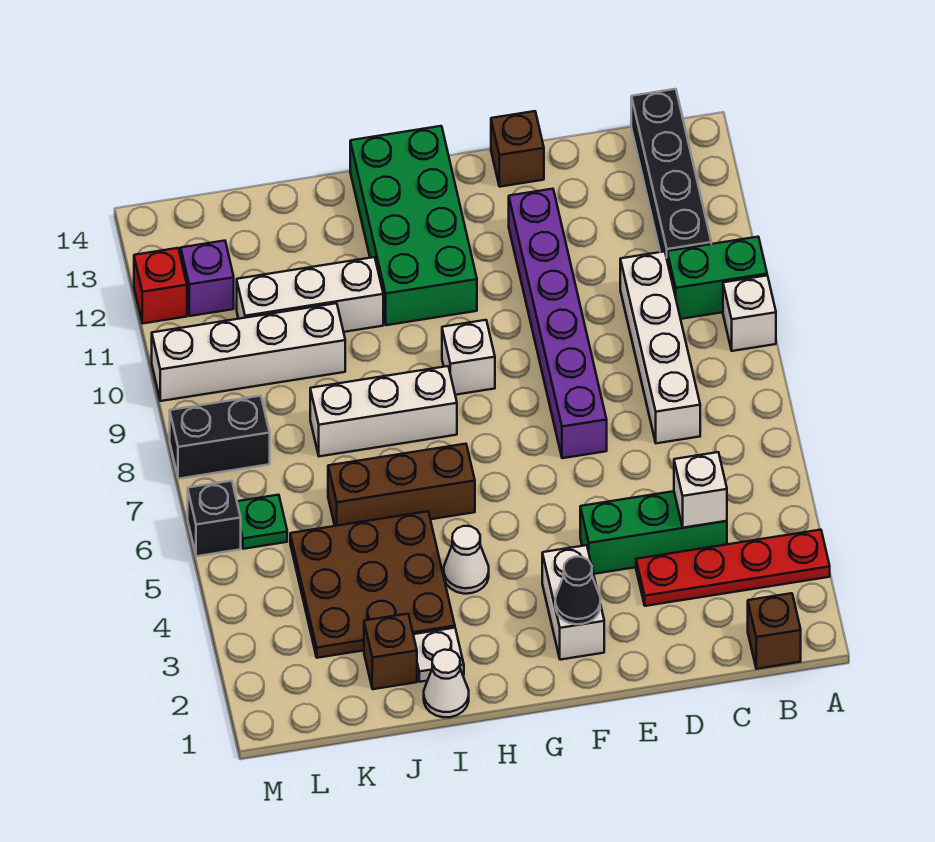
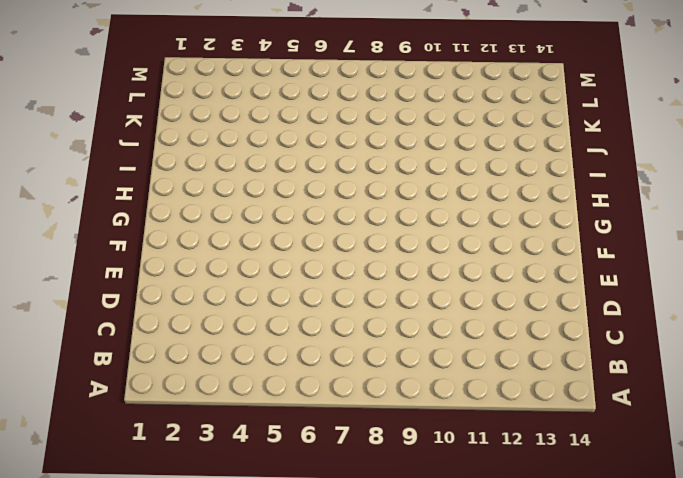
none -> red 1x4 plate [636,530,830,606]
none -> white 1x1 brick [723,275,776,351]
none -> green 1x2 brick [667,237,767,319]

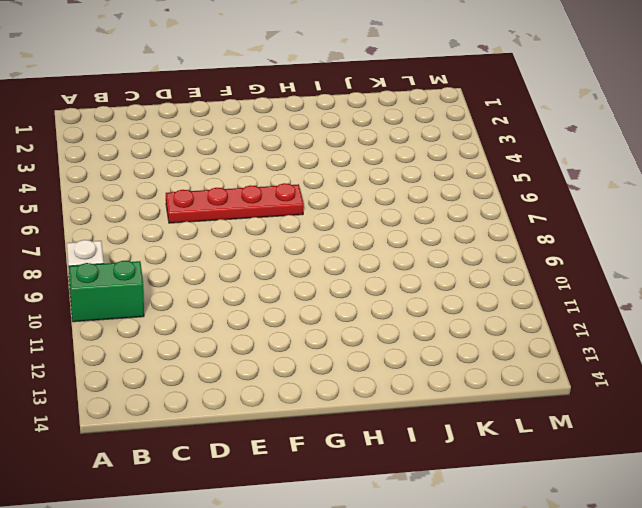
red 1x4 plate [166,183,304,223] -> red 1x4 plate moved to [636,530,830,606]
none -> brown 1x1 brick [748,593,801,669]
none -> black 1x4 brick [631,89,711,258]
none -> green 1x3 brick [580,491,727,574]

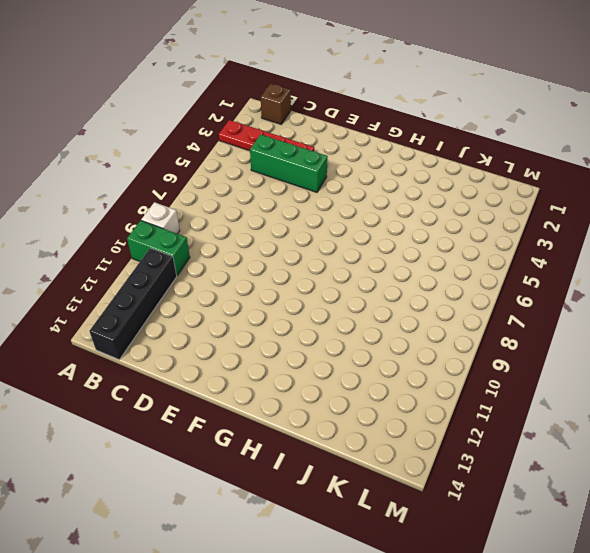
none -> white 1x4 brick [620,251,700,443]
none -> purple 1x6 brick [509,189,607,458]
none -> brown 1x1 brick [491,111,544,187]

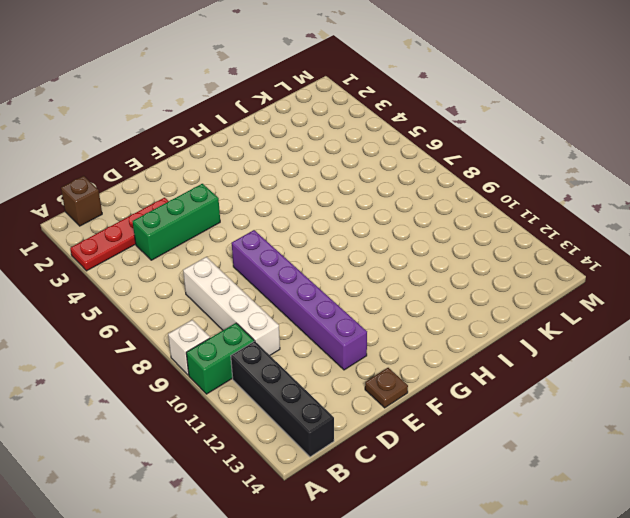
brown 1x1 plate [365,368,408,408] -> brown 1x1 brick [491,111,544,187]
none -> white 1x2 brick [542,545,604,660]
none -> white 1x1 brick [442,320,495,395]
none -> green 2x4 brick [350,126,477,325]

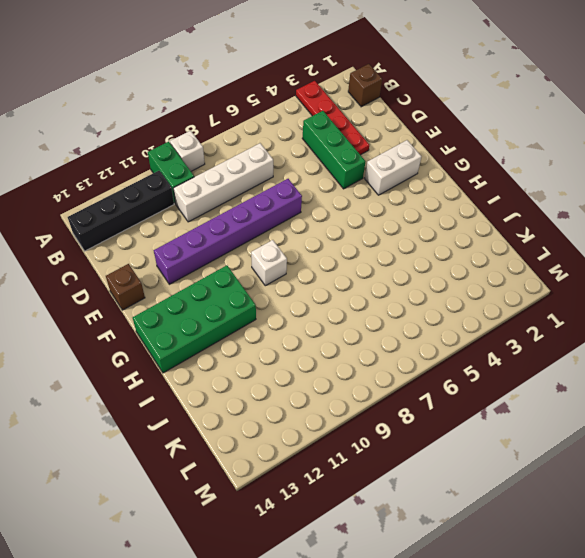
none -> white 1x1 cone [444,526,489,594]
none -> brown 1x3 brick [328,444,475,526]
none -> white 1x3 brick [310,366,457,456]

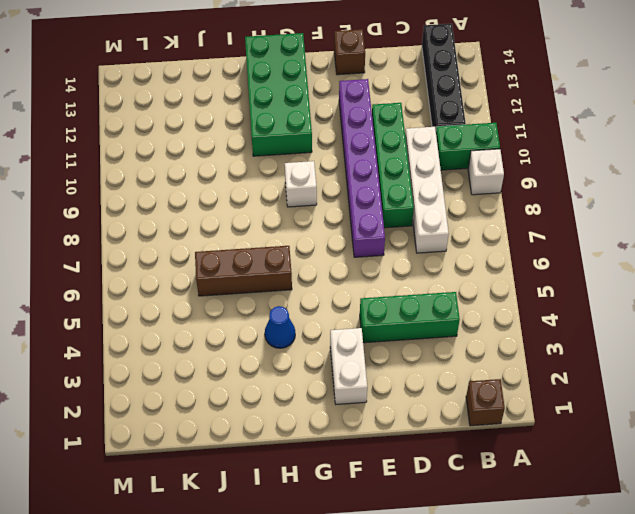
green 1x4 brick [372,103,414,228] -> none
blue 1x1 cone [265,306,295,348] -> white 1x1 cone [444,526,489,594]
none -> red 1x4 plate [636,530,830,606]
none -> white 1x3 brick [310,366,457,456]
none -> white 1x1 cone [424,650,469,717]

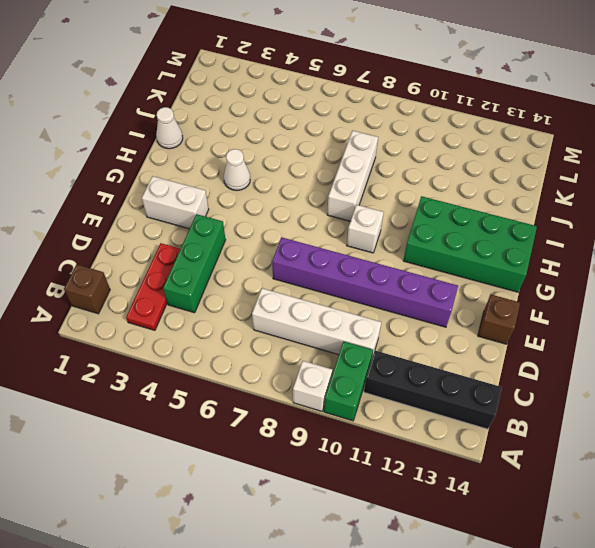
red 1x3 plate [126,243,180,330] -> red 1x4 plate [636,530,830,606]
none -> brown 1x3 brick [328,444,475,526]
none -> white 1x1 plate [413,628,464,682]
none -> brown 3x3 plate [290,511,455,658]

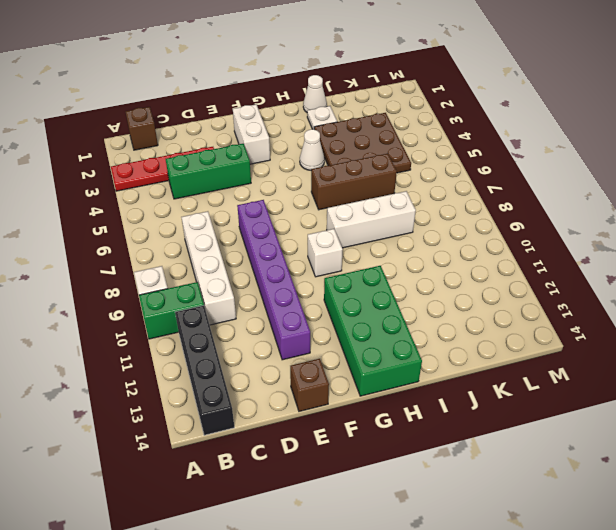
none -> white 1x3 brick [237,257,383,332]
none -> brown 1x1 brick [364,614,417,689]
none -> white 1x4 brick [152,303,345,401]

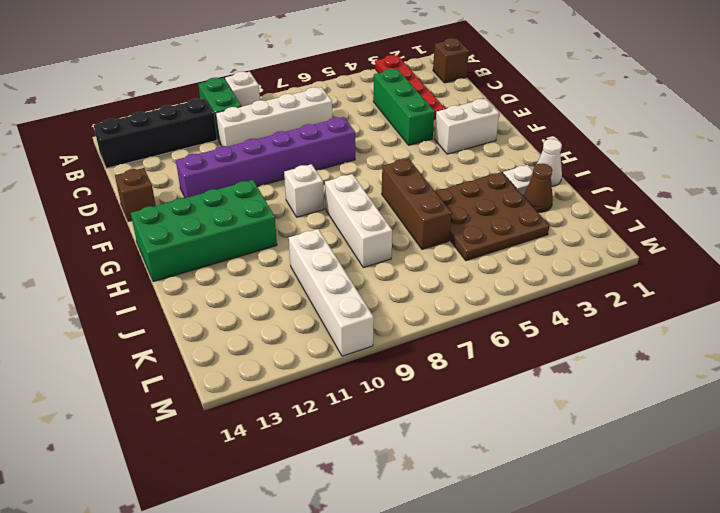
brown 1x1 cone [524,163,553,212] -> brown 1x1 brick [364,614,417,689]
none -> white 1x1 cone [444,526,489,594]
none -> white 1x3 brick [237,257,383,332]
none -> green 1x1 plate [237,495,287,549]

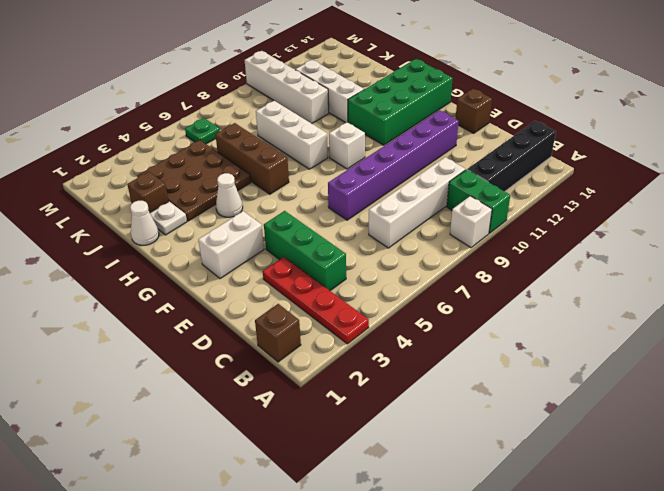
none -> black 1x2 brick [170,396,270,479]
none -> purple 1x1 brick [181,241,234,316]
none -> black 1x1 brick [188,481,241,556]

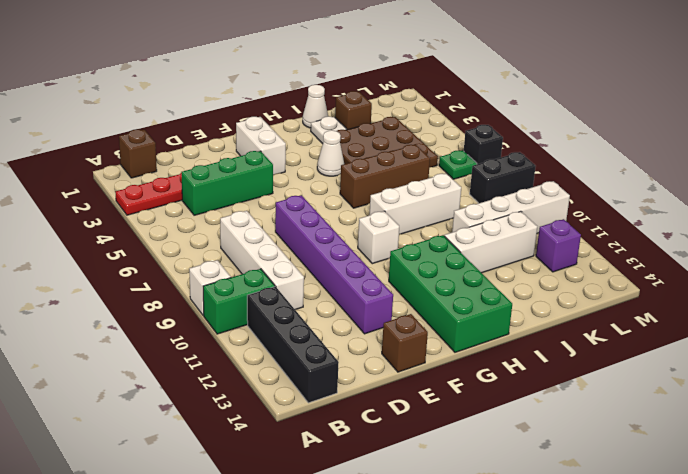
none -> red 1x1 brick [134,248,187,323]
none -> white 1x1 brick [674,452,727,528]
none -> black 1x1 cone [555,557,600,624]

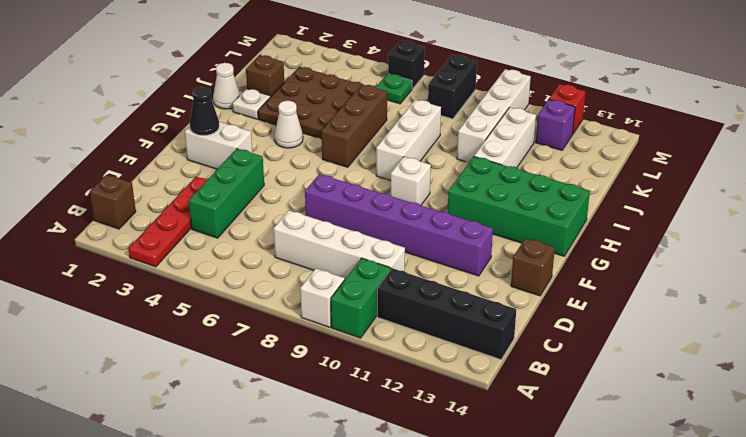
none -> white 1x1 brick [674,452,727,528]

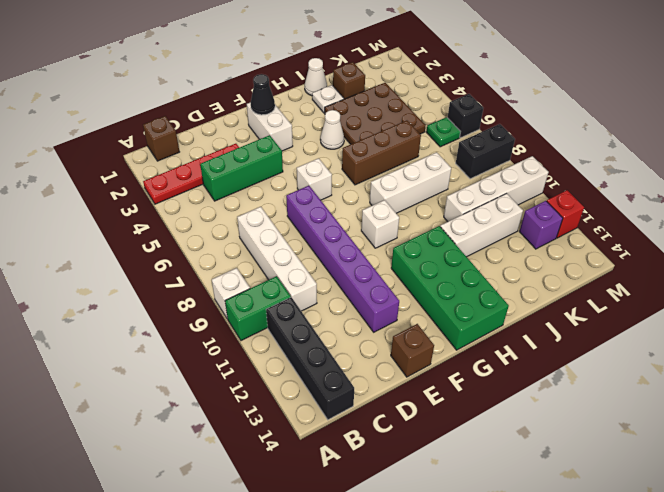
white 1x1 brick [297,158,332,200] -> white 1x1 brick moved to [674,452,727,528]

